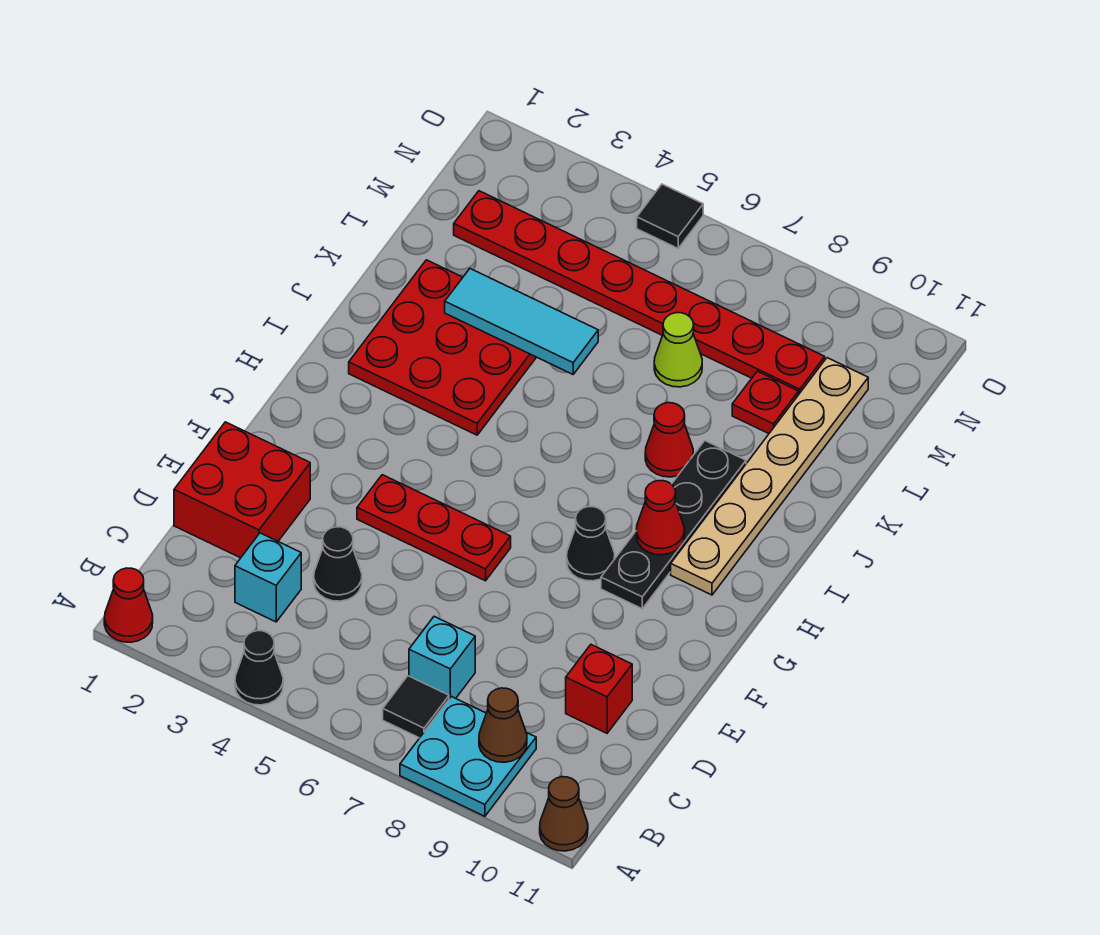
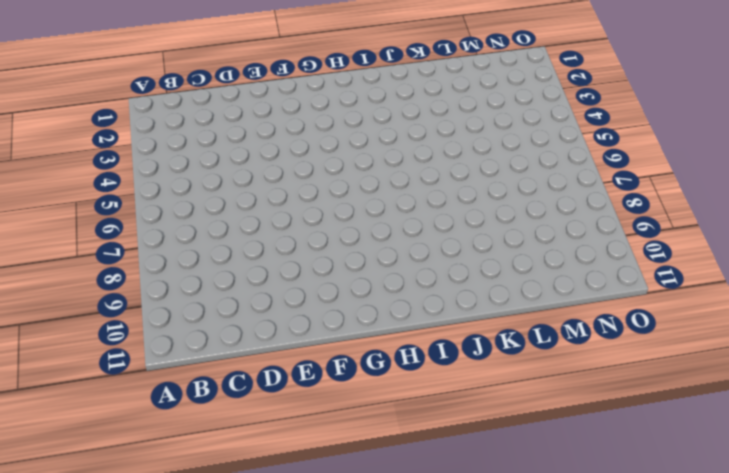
none -> red 1x1 cone [104,568,153,642]
none -> black 1x1 cone [235,631,283,705]
none -> cyan 2x2 plate [400,696,536,816]

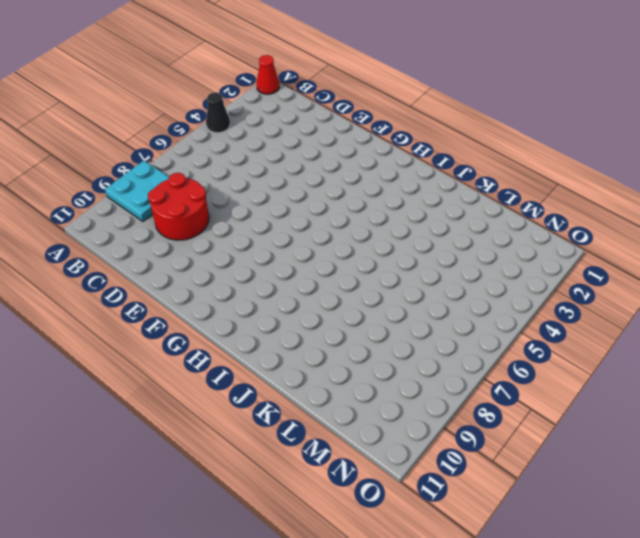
red 2x2 round brick [148,173,209,240] -> none
none -> brown 1x1 cone [540,777,588,851]
none -> black 1x1 tile [383,676,449,738]
none -> cyan 1x1 brick [235,533,301,622]

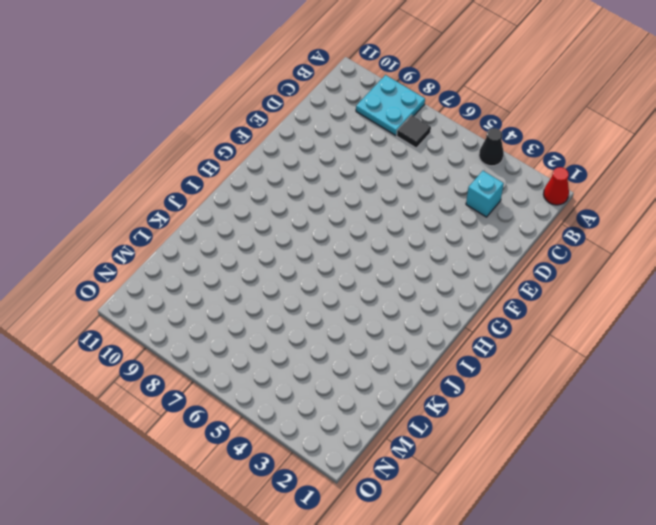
none -> brown 1x1 cone [540,777,588,851]
none -> cyan 1x1 brick [409,617,475,699]
none -> red 2x2 brick [174,422,310,558]

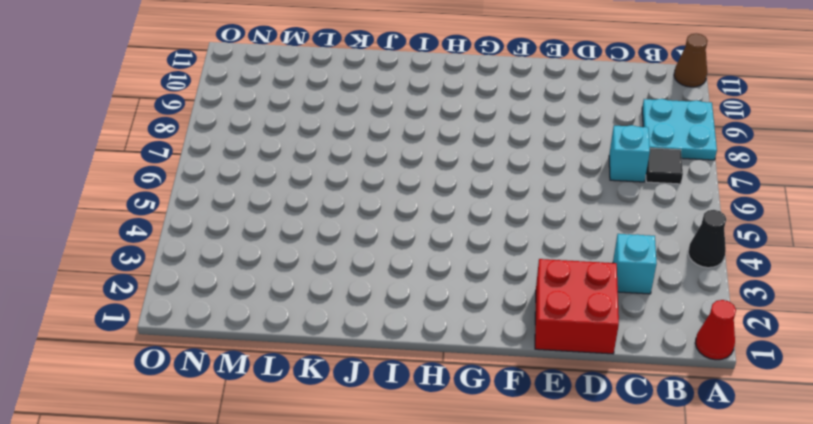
none -> black 1x1 cone [314,527,362,601]
none -> red 1x1 brick [566,645,632,733]
none -> red 1x3 plate [357,475,511,581]

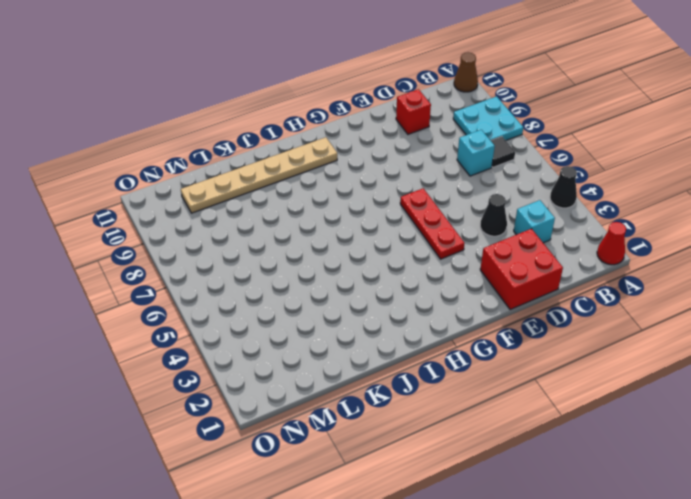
none -> black 1x1 cone [567,507,615,581]
none -> black 1x4 plate [601,441,746,609]
none -> red 3x3 plate [349,260,536,435]

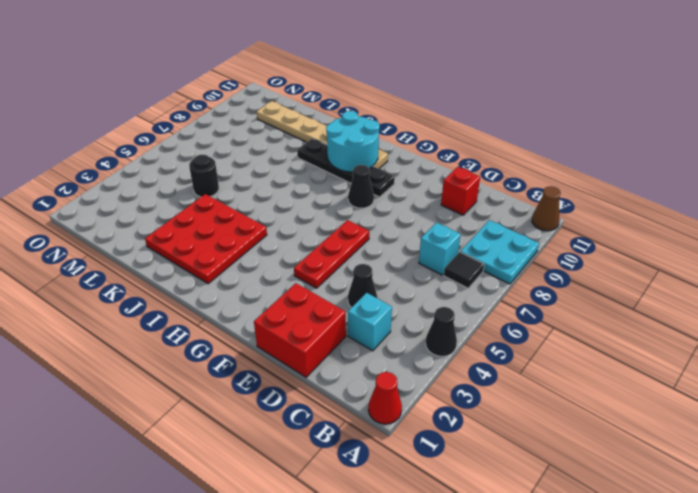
cyan 2x2 round brick [326,111,380,172] -> red 1x1 cone [636,481,685,555]
black 1x1 round brick [189,155,219,197] -> none
none -> red 1x1 cone [645,403,693,477]
none -> lime 1x1 cone [654,313,702,387]
none -> red 1x1 plate [732,371,799,434]

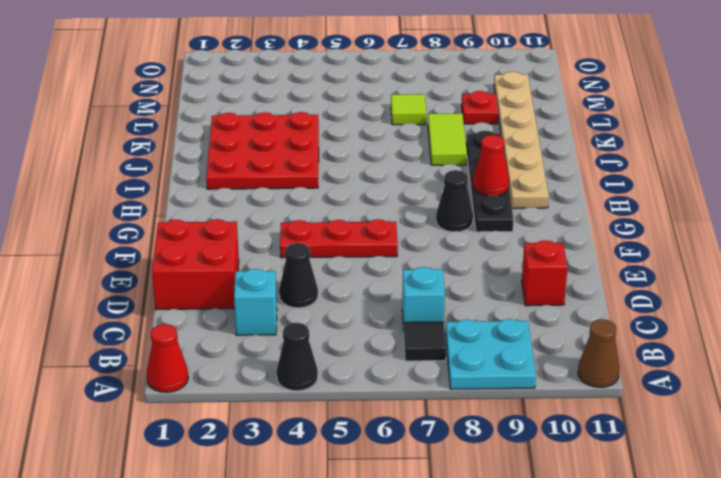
lime 1x2 tile [428,113,467,165] -> red 1x1 cone [645,403,693,477]
lime 1x1 tile [391,94,426,125] -> lime 1x1 cone [654,313,702,387]
none -> red 1x8 plate [454,191,825,394]
none -> black 1x1 tile [637,184,703,248]
none -> brown 1x1 cone [479,688,527,762]

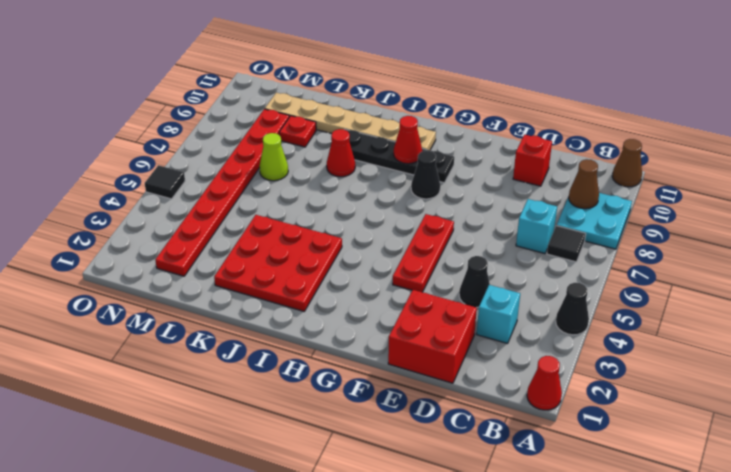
none -> cyan 1x3 tile [445,269,598,374]

